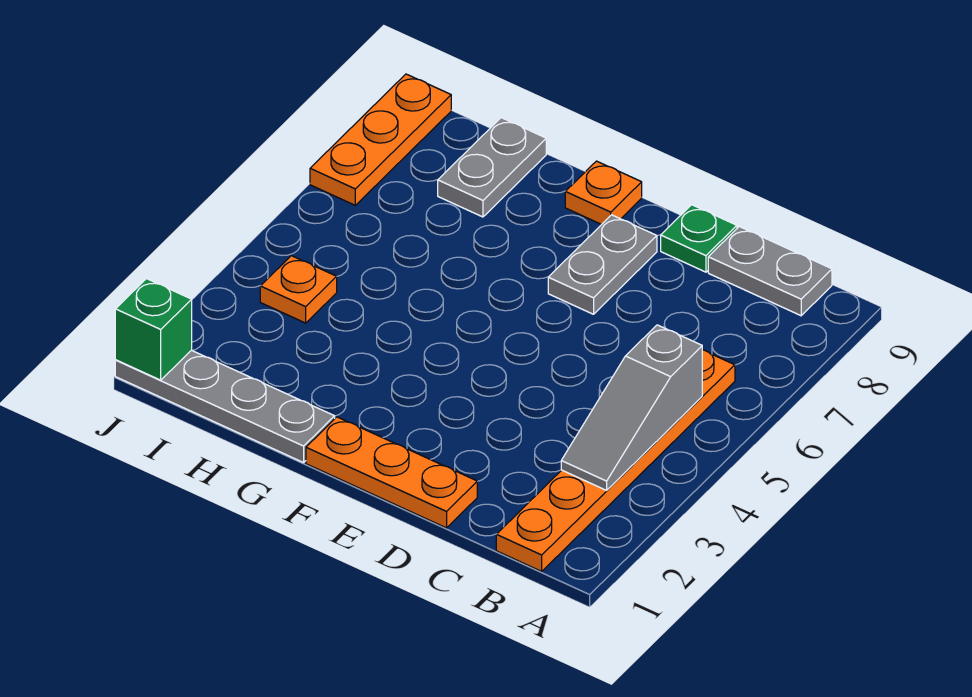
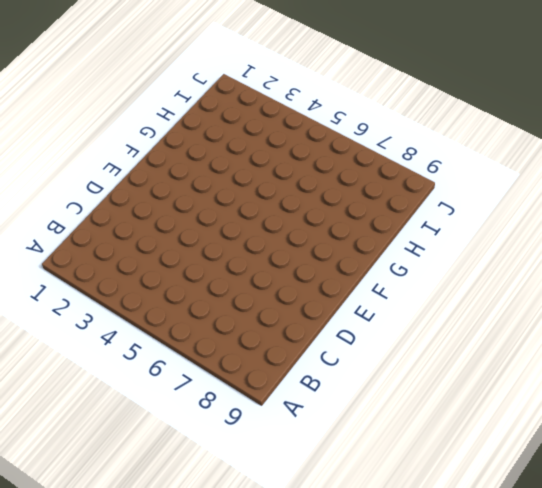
none -> orange 1x6 plate [496,350,735,571]
none -> grey 1x2 plate [708,227,832,316]
none -> orange 1x3 plate [306,417,477,528]

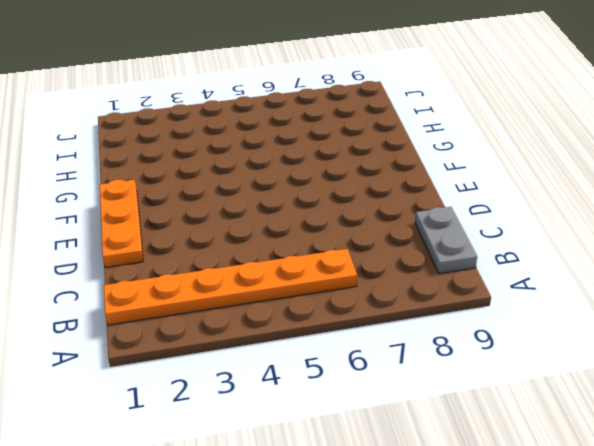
none -> green 1x1 plate [661,205,737,272]
none -> grey 1x2 plate [548,215,657,314]
none -> orange 1x1 plate [565,161,642,225]

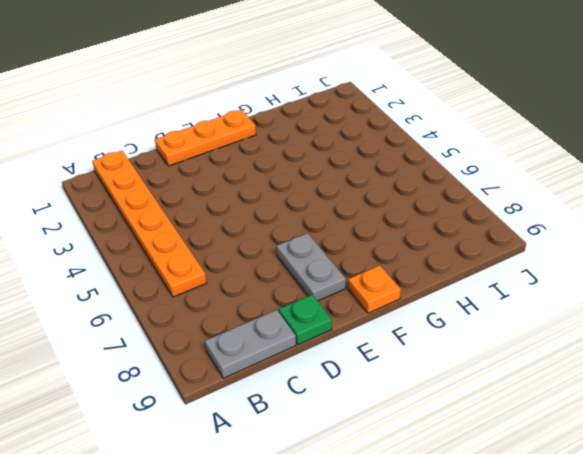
none -> grey 1x4 plate [115,350,335,463]
none -> grey 1x2 plate [438,118,546,217]
none -> orange 1x1 plate [260,256,337,323]

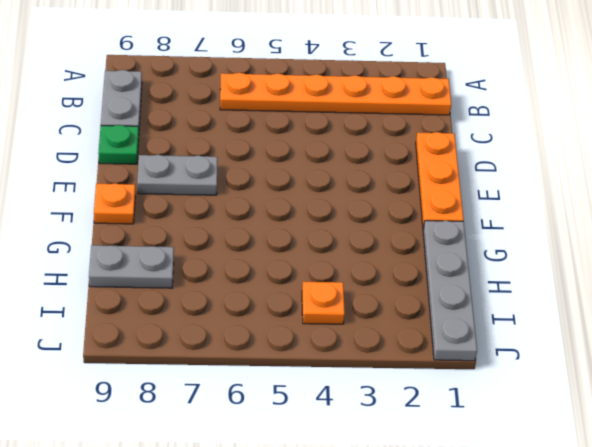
none -> orange 1x3 plate [310,74,451,205]
none -> grey 1x3 slope [561,325,702,490]
none -> green 1x1 brick [115,279,192,380]

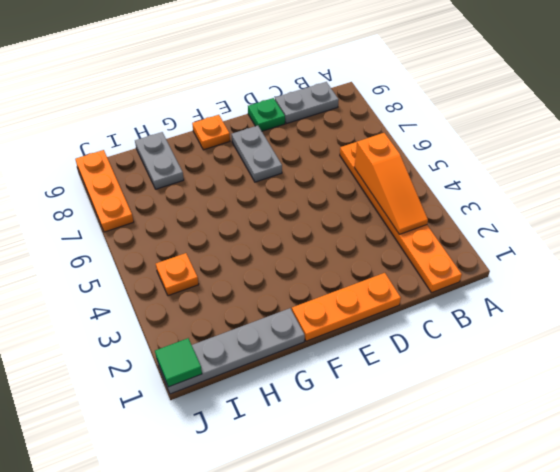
orange 1x3 slope [354,133,428,234] -> grey 1x3 slope [561,325,702,490]
green 1x1 tile [155,338,202,387] -> green 1x1 brick [115,279,192,380]

